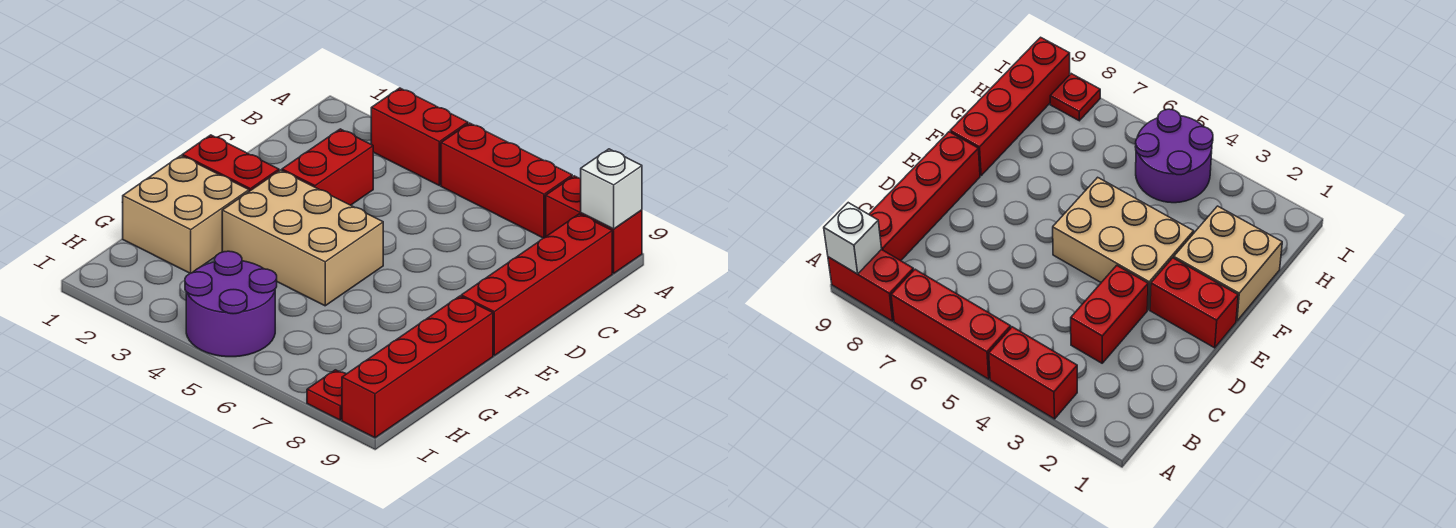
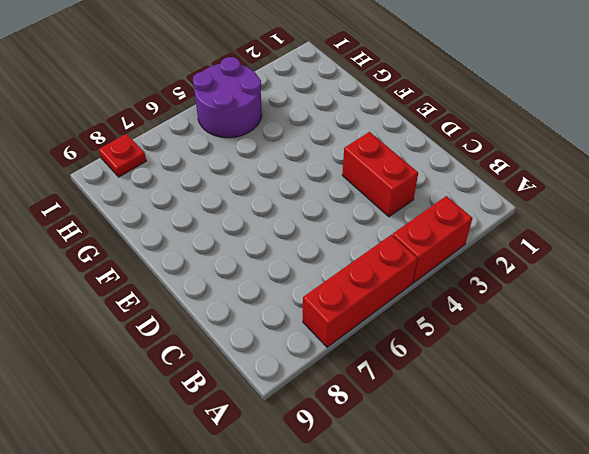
none -> red 1x2 brick [546,176,642,273]
none -> red 1x4 brick [461,214,612,355]
none -> red 1x2 brick [182,135,279,191]

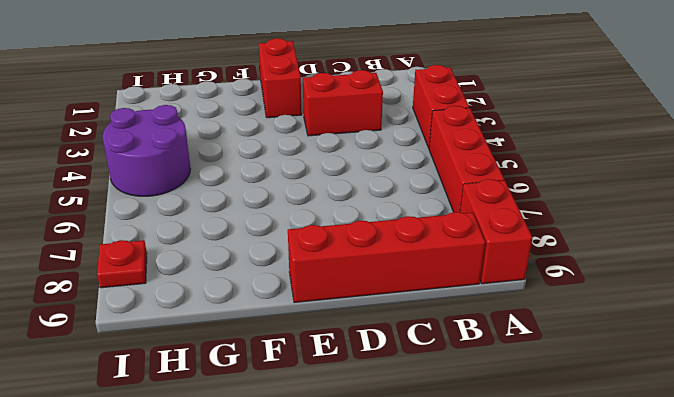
none -> tan 2x3 brick [222,170,383,306]
none -> tan 2x2 brick [123,156,249,273]
none -> red 1x4 brick [342,296,493,438]

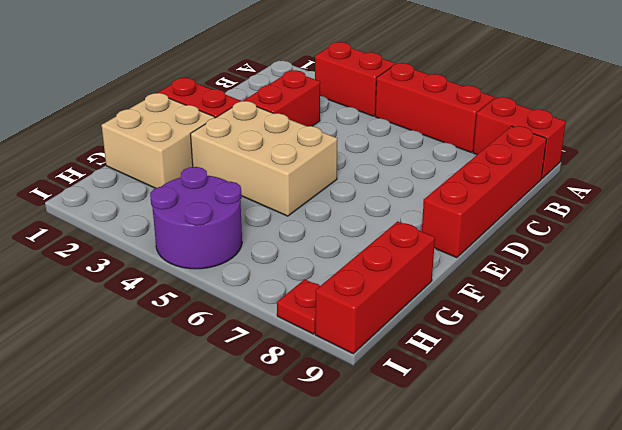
red 1x3 brick [315,221,435,354] -> red 1x4 brick [342,296,493,438]
none -> white 1x1 brick [581,149,642,229]

